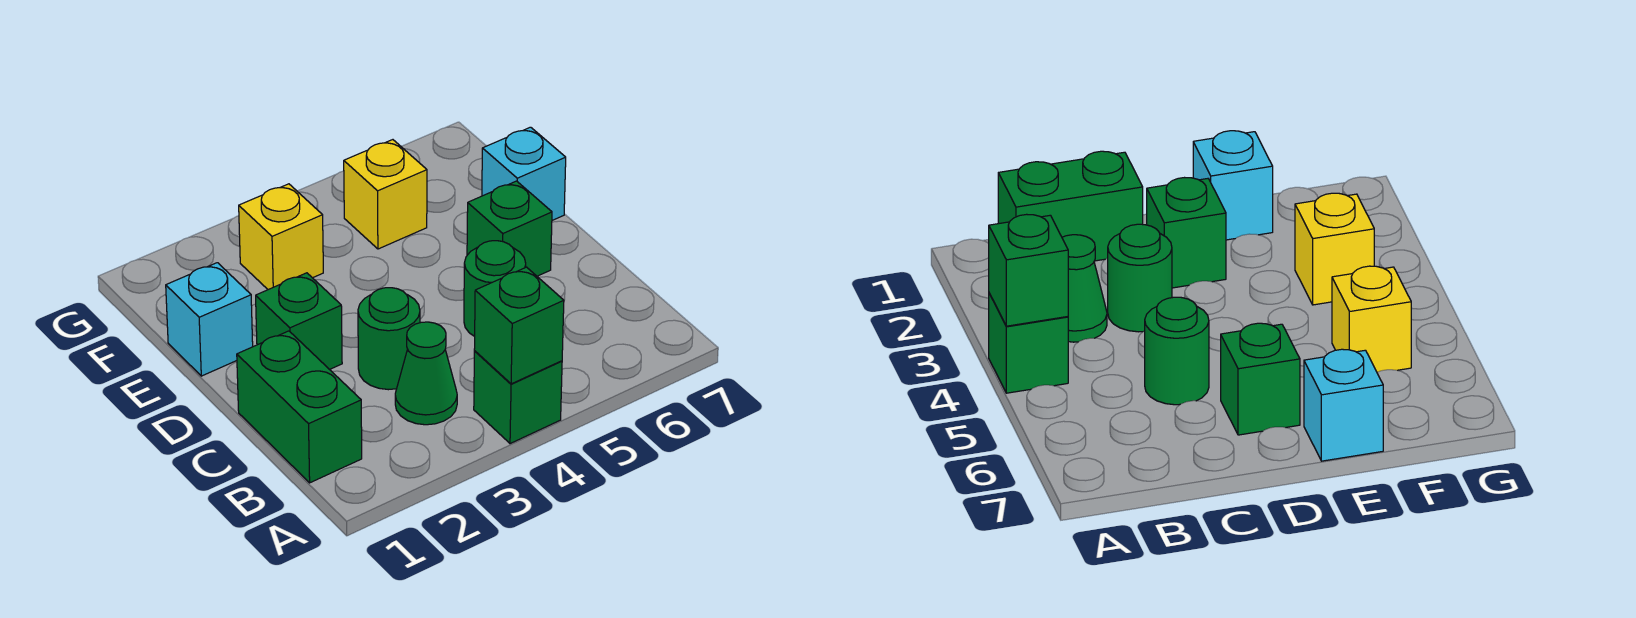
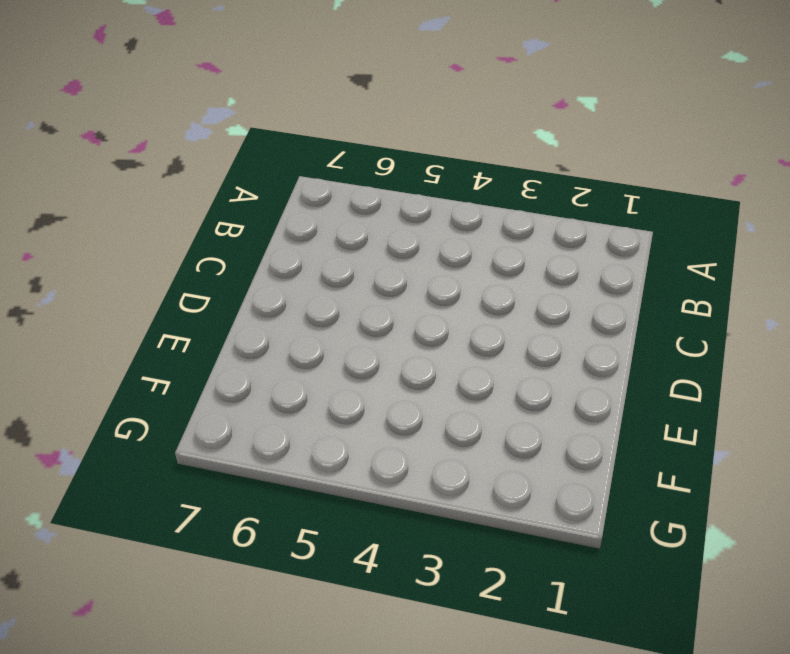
none -> green 1x1 brick [474,351,562,444]
none -> green 1x2 brick [237,331,362,483]
none -> green 1x1 cone [395,322,457,425]

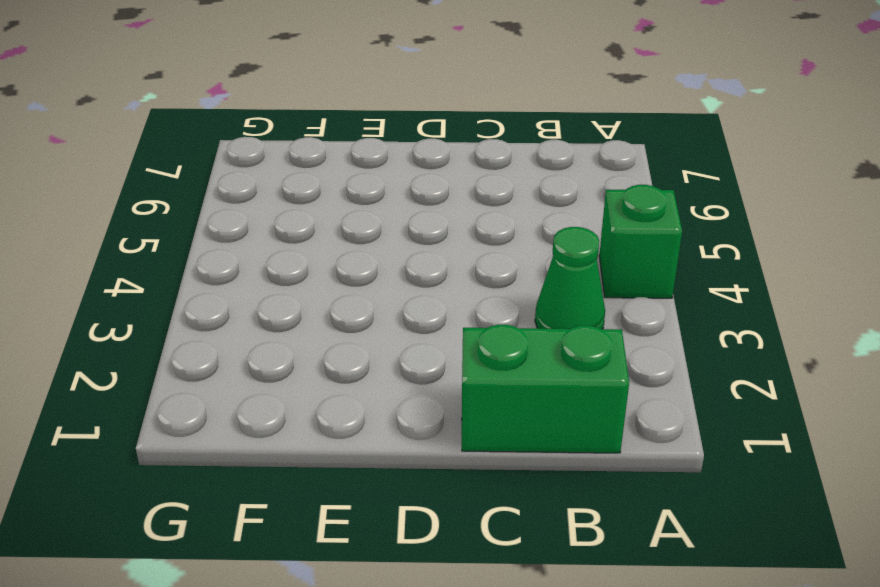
none -> green 1x1 round brick [358,288,420,390]
none -> green 1x1 round brick [464,241,526,336]
none -> green 1x1 brick [256,273,342,370]

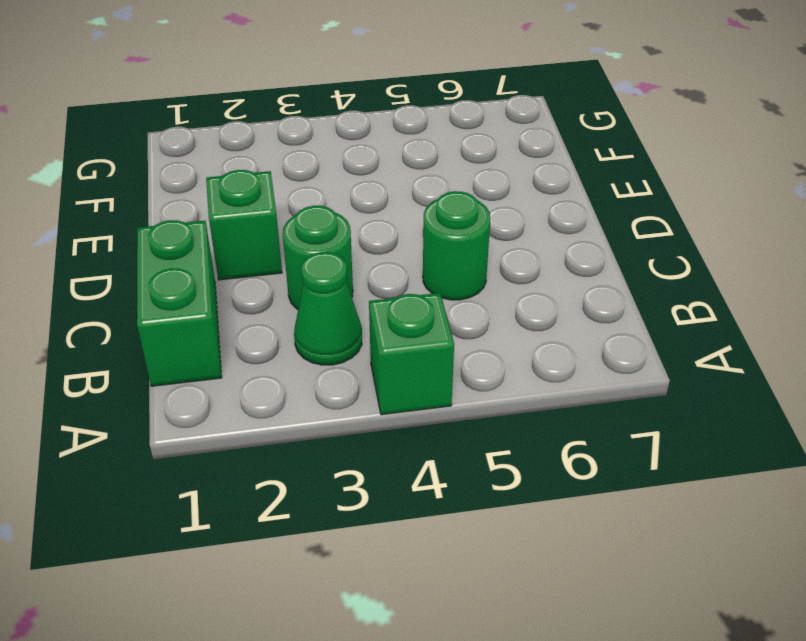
none -> green 1x1 brick [467,181,552,276]
none -> cyan 1x1 brick [166,263,253,376]
none -> cyan 1x1 brick [482,127,566,220]

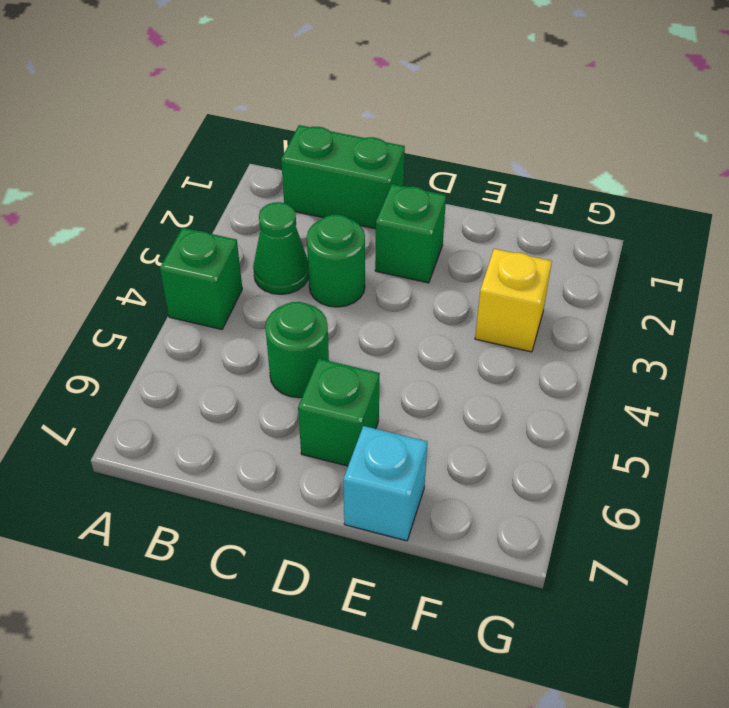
none -> cyan 1x1 brick [166,263,253,376]
none -> yellow 1x1 brick [344,140,427,249]
none -> green 1x1 brick [474,267,564,384]

